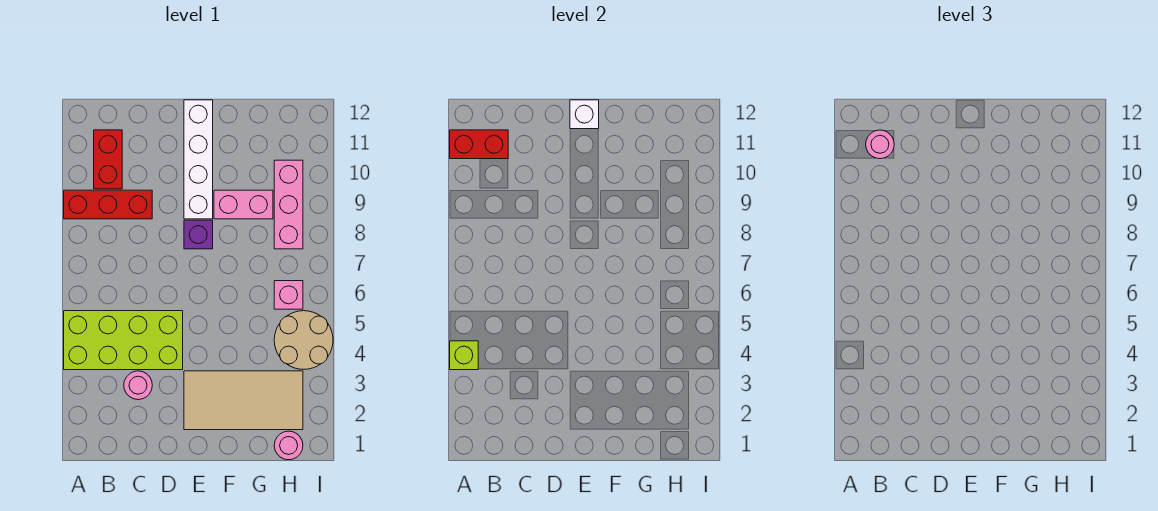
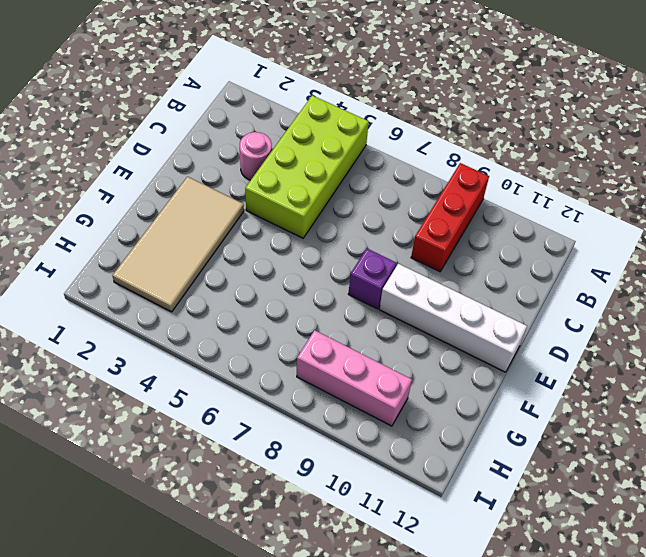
none -> red 1x2 brick [94,130,122,189]
none -> pink 1x2 brick [214,190,273,219]
none -> pink 1x1 round brick [274,431,303,460]

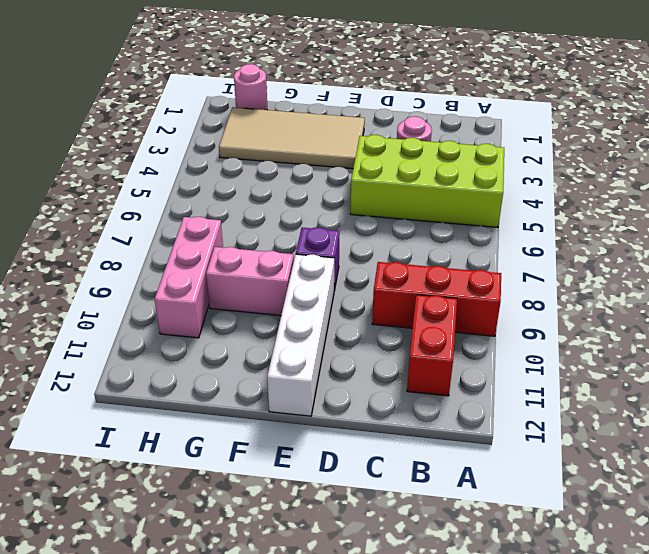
none -> tan 2x2 round brick [274,311,333,369]
none -> pink 1x1 brick [274,281,303,309]
none -> lime 1x1 brick [450,341,478,370]

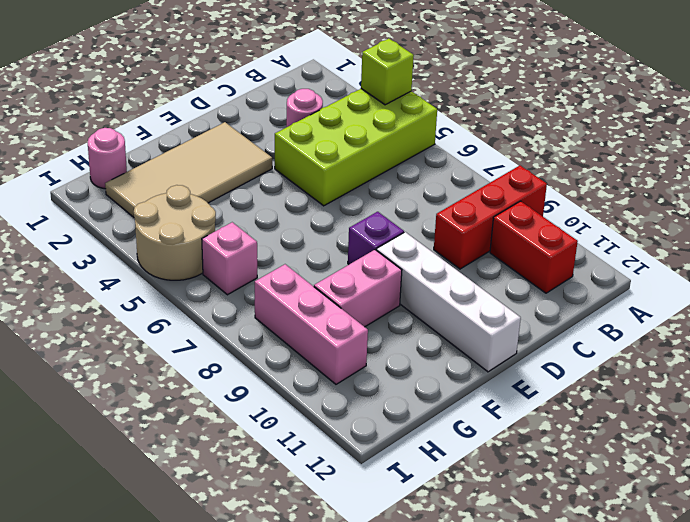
none -> red 1x2 brick [450,130,508,159]
none -> white 1x1 brick [570,100,599,129]
none -> pink 1x1 round brick [866,130,894,159]

